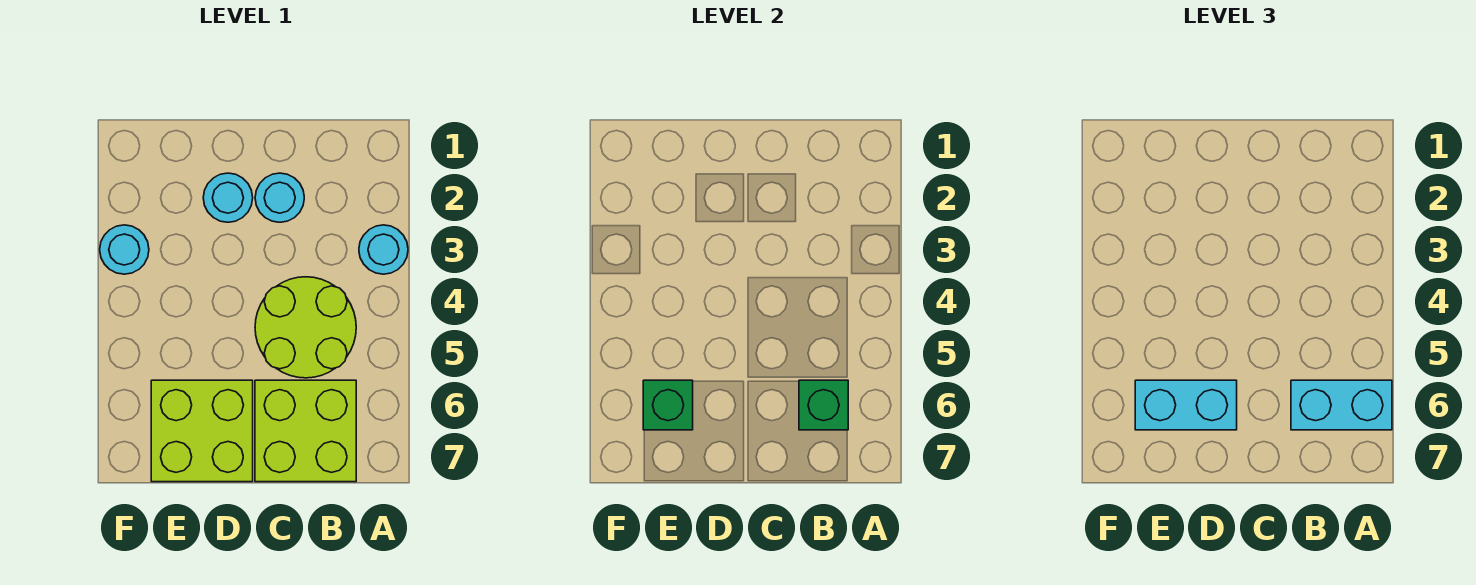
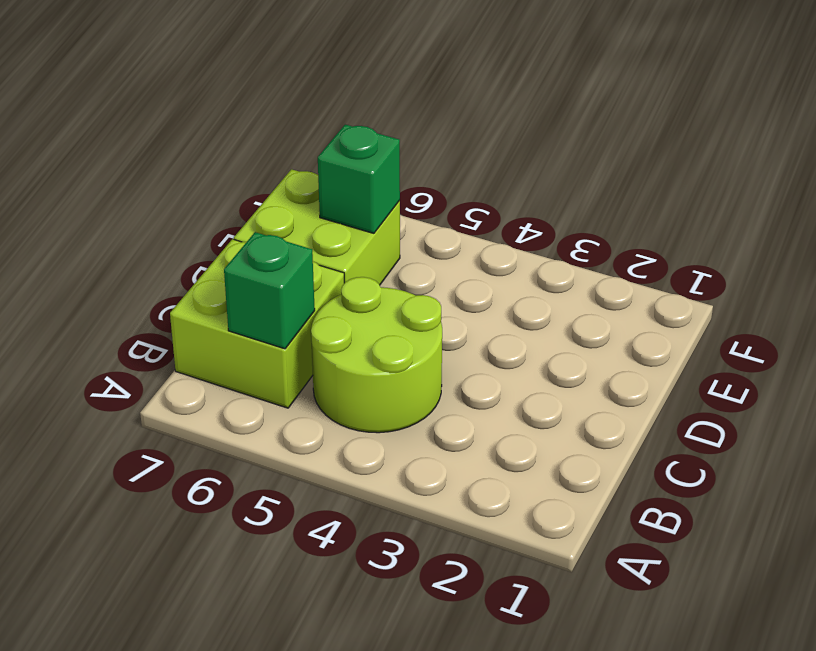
none -> cyan 1x1 round brick [359,225,408,274]
none -> cyan 1x1 round brick [255,173,304,222]

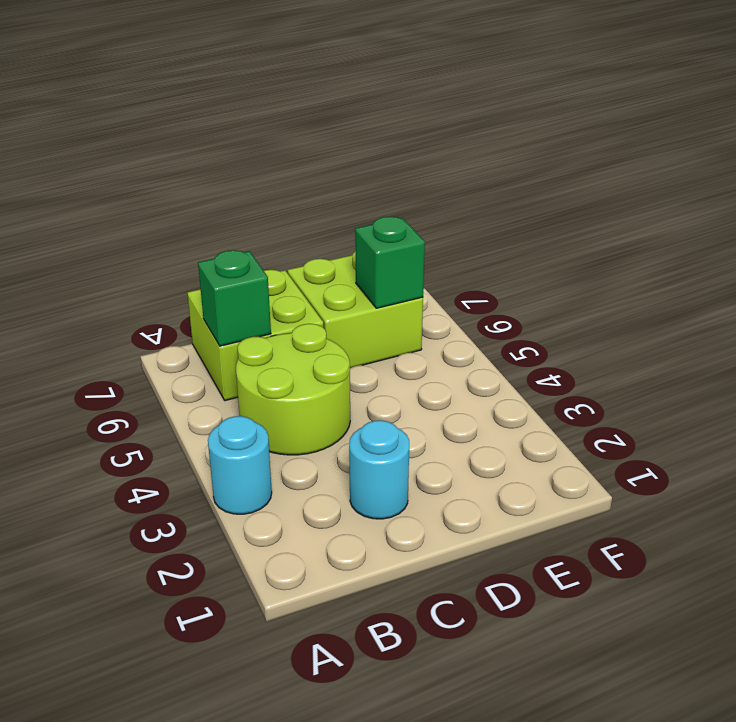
none -> cyan 1x1 round brick [203,173,253,222]
none -> cyan 1x1 round brick [100,225,149,274]

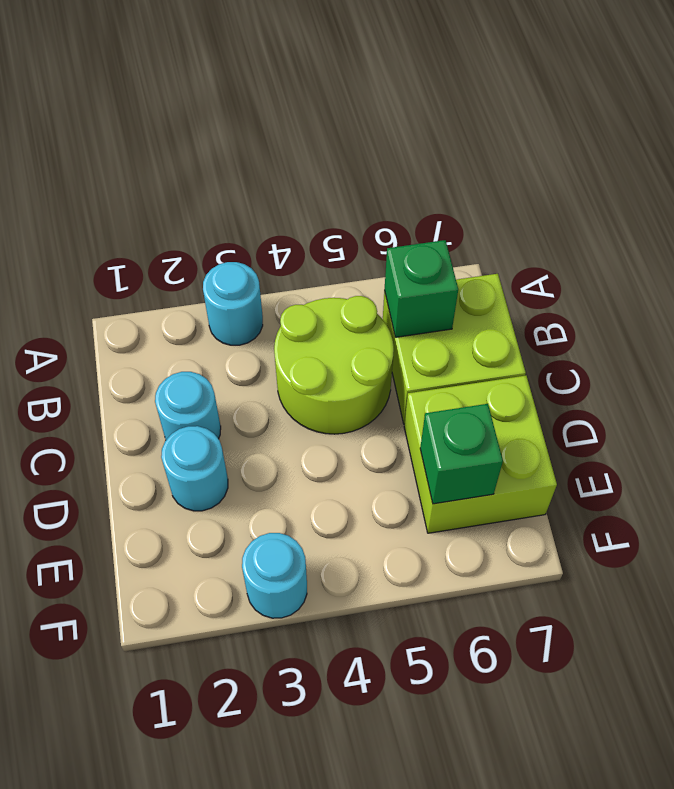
none -> cyan 1x2 brick [1291,380,1392,430]
none -> cyan 1x2 brick [1135,380,1237,430]

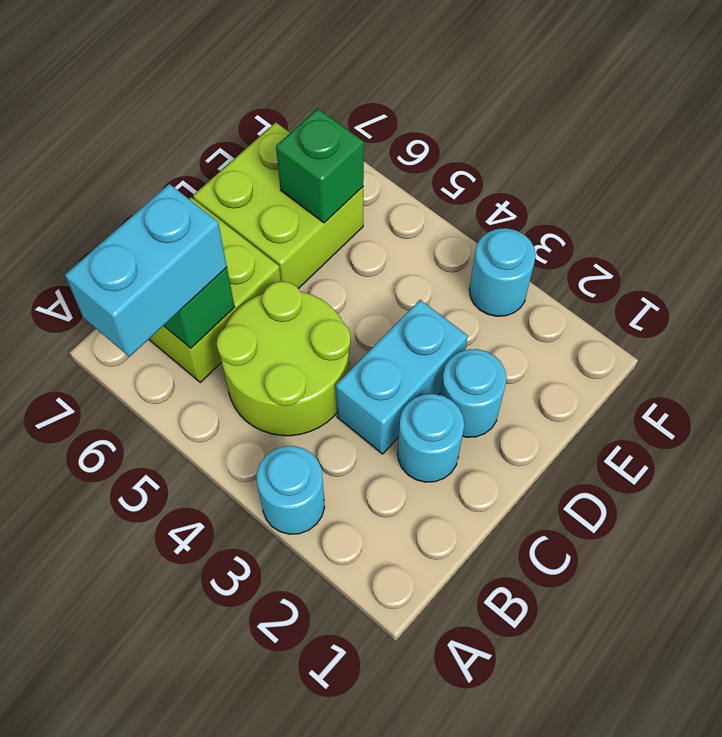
cyan 1x2 brick [336,300,468,454] -> cyan 1x2 brick moved to [1135,380,1237,430]

